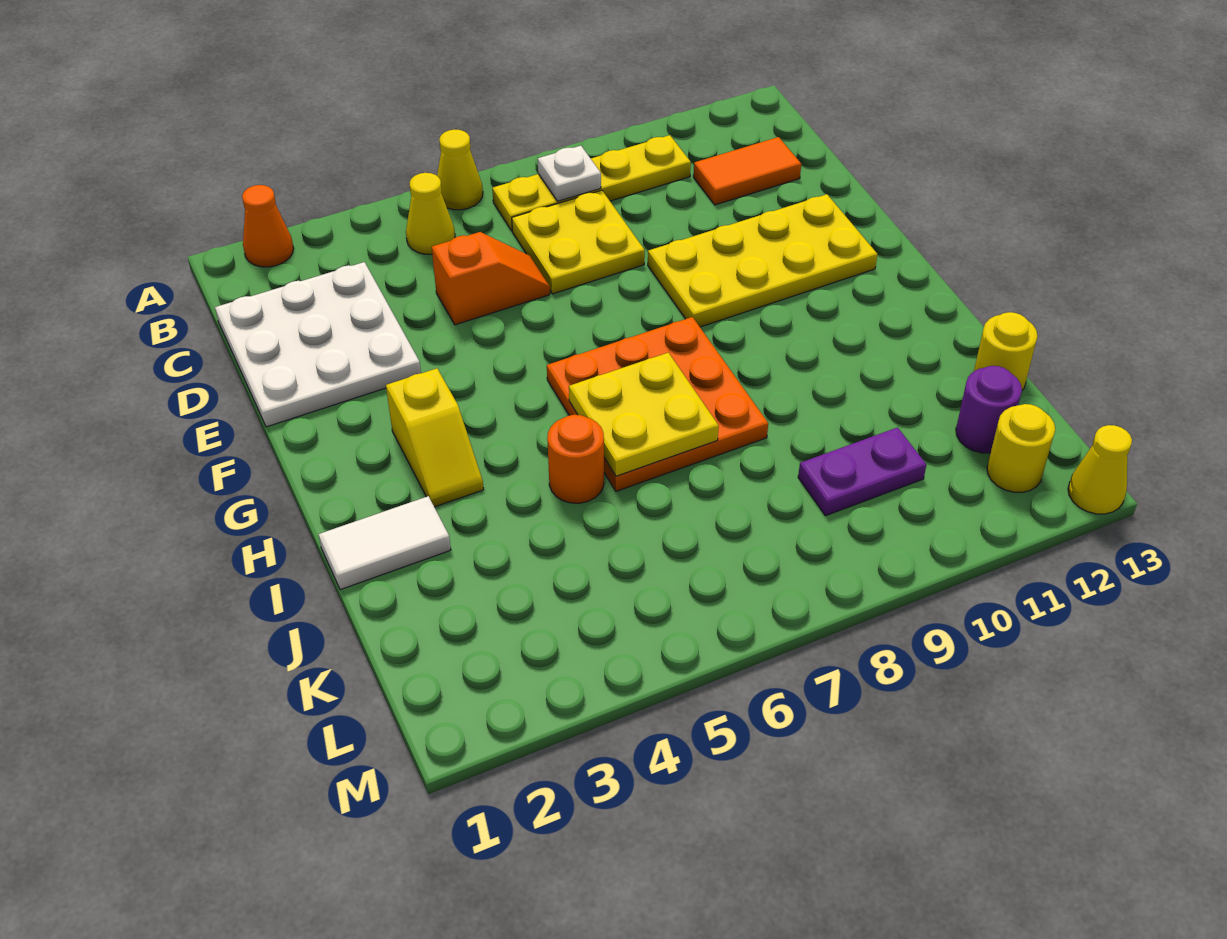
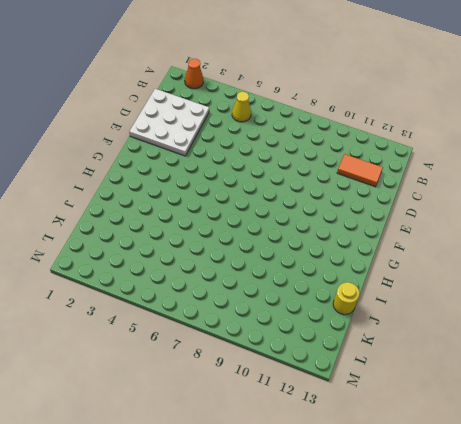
none -> yellow 1x1 cone [437,129,483,210]
none -> yellow 1x4 plate [492,135,691,231]
none -> yellow 2x2 plate [512,190,645,294]

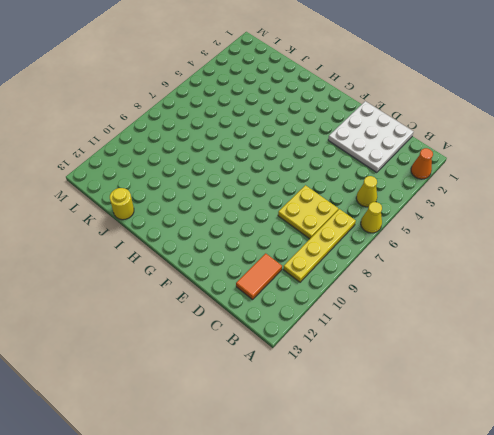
none -> orange 1x2 slope [432,232,550,325]
none -> yellow 2x4 plate [648,194,877,327]
none -> yellow 1x2 slope [386,368,484,507]

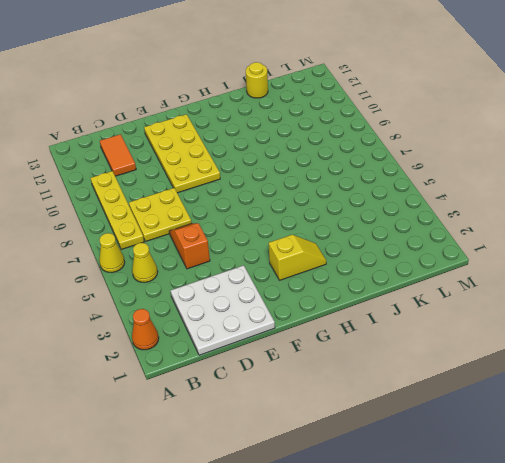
none -> orange 3x3 plate [547,317,768,491]
none -> white 1x2 tile [319,496,451,590]
none -> orange 1x1 round brick [547,415,604,503]

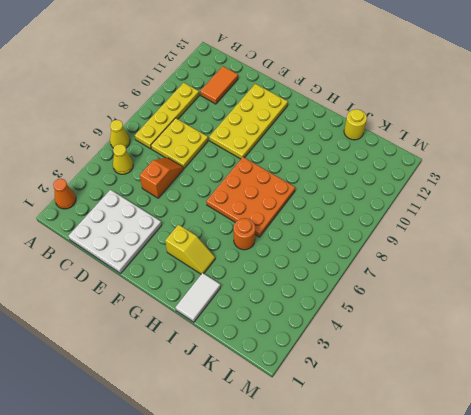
none -> purple 1x2 plate [798,427,926,516]
none -> purple 1x1 round brick [956,366,1022,453]
none -> yellow 1x1 round brick [987,404,1055,492]

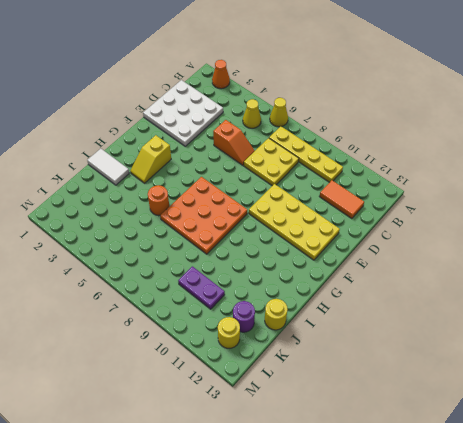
none -> yellow 1x1 cone [1068,425,1132,514]
none -> white 1x1 plate [538,146,601,201]
none -> yellow 2x2 plate [569,353,719,476]

